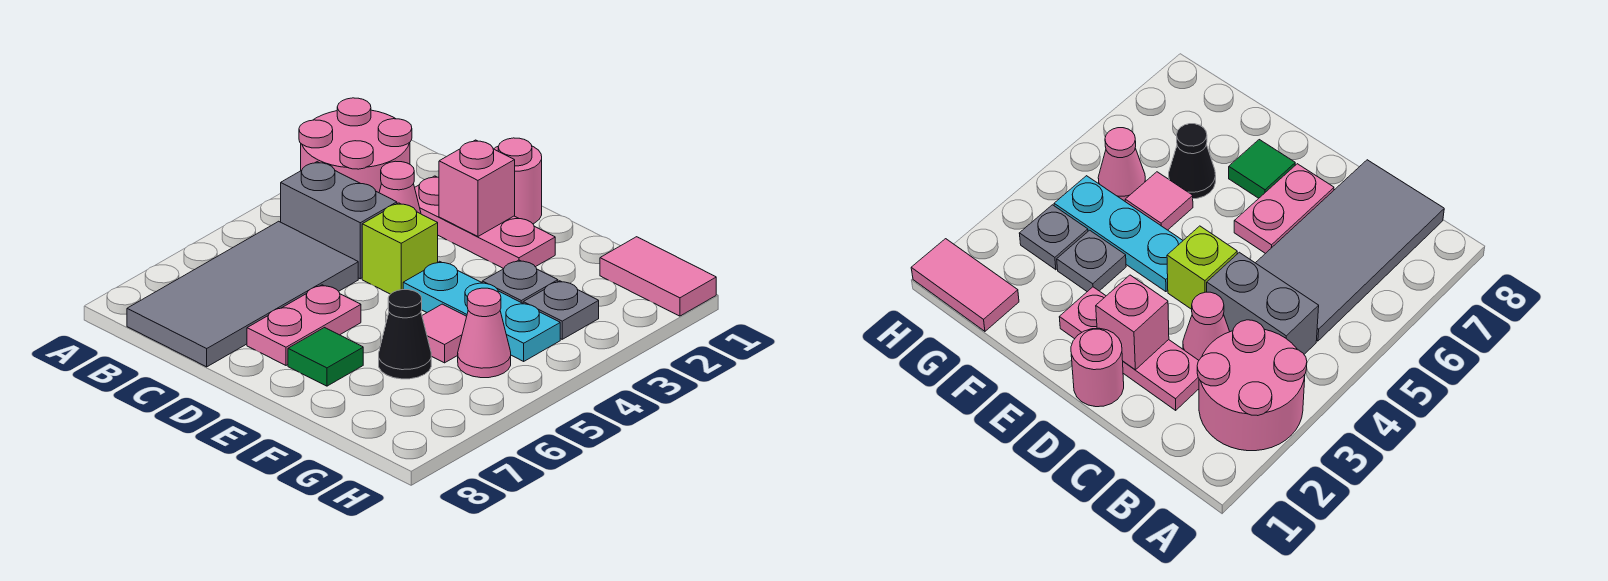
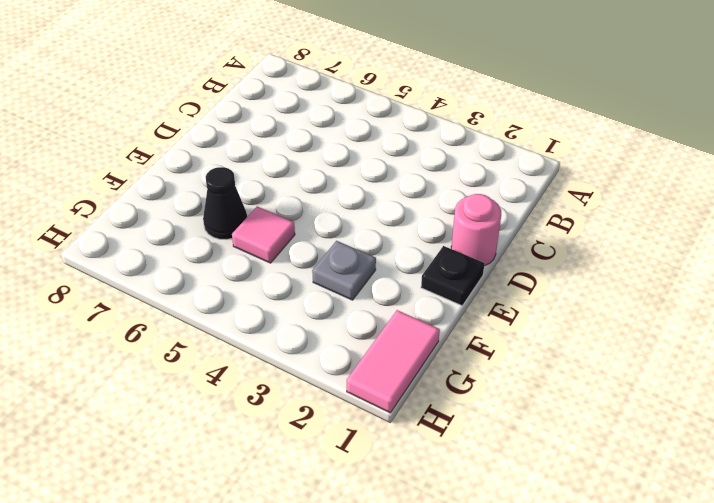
black 1x1 plate [421,246,484,306] -> none
none -> pink 2x2 round brick [299,98,412,193]
none -> grey 1x2 brick [281,162,397,279]
none -> grey 2x4 tile [127,221,358,367]

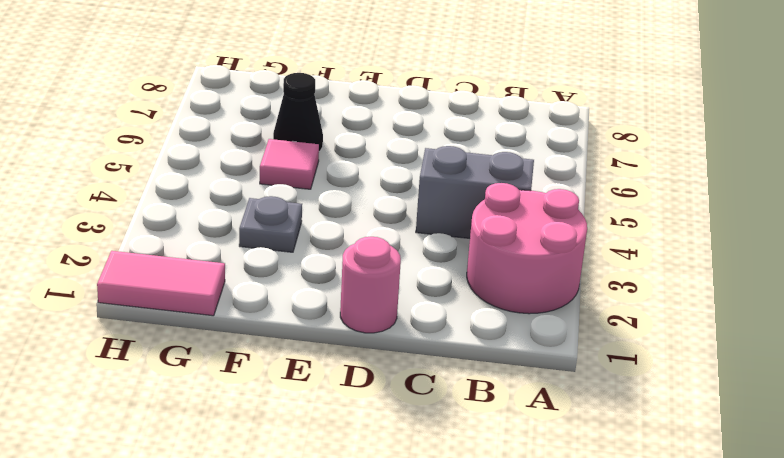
none -> grey 2x4 tile [127,221,358,367]
none -> pink 1x3 plate [415,176,555,269]
none -> pink 1x1 cone [379,161,421,214]

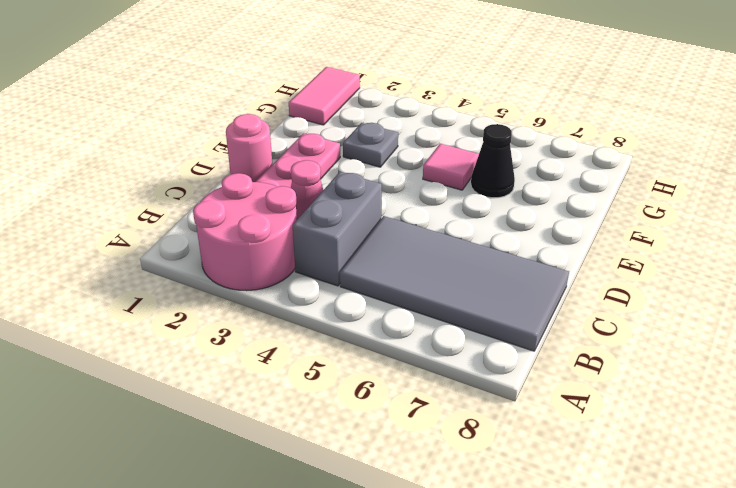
none -> lime 1x1 brick [362,203,438,294]
none -> pink 1x2 plate [247,285,361,365]
none -> cyan 1x3 plate [403,261,560,361]

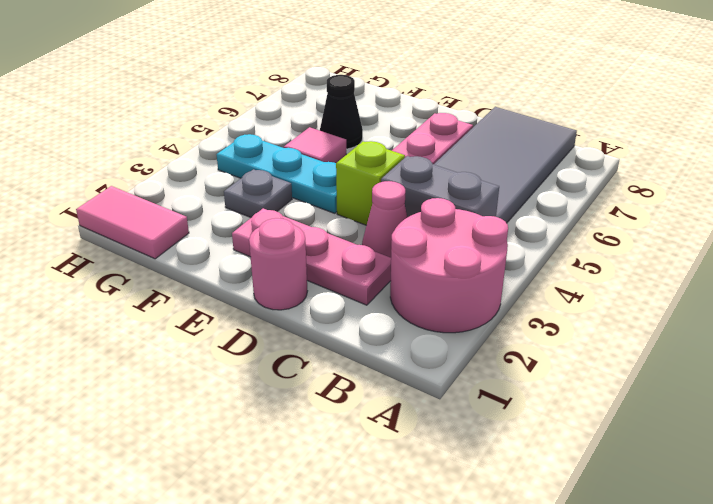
none -> green 1x1 tile [288,328,363,386]
none -> grey 1x1 plate [523,281,599,339]
none -> pink 1x1 cone [458,288,511,378]

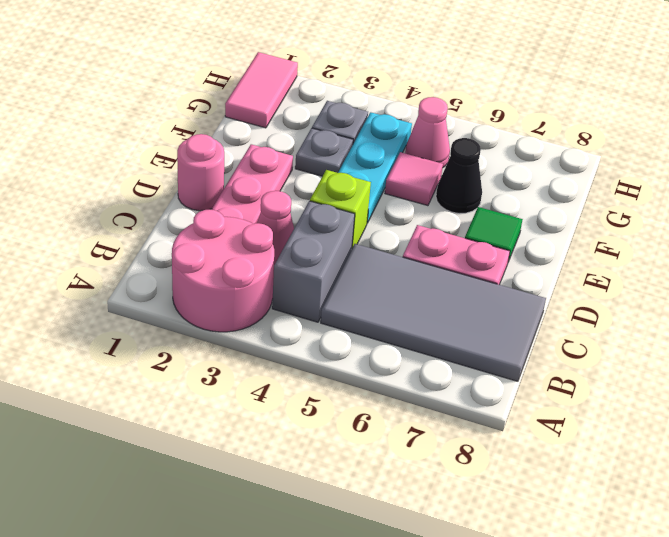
none -> pink 1x1 brick [439,140,515,236]

